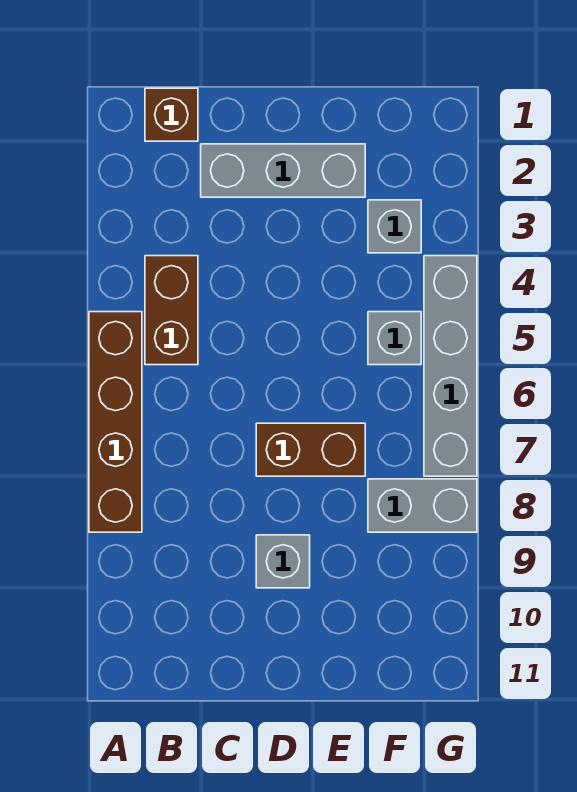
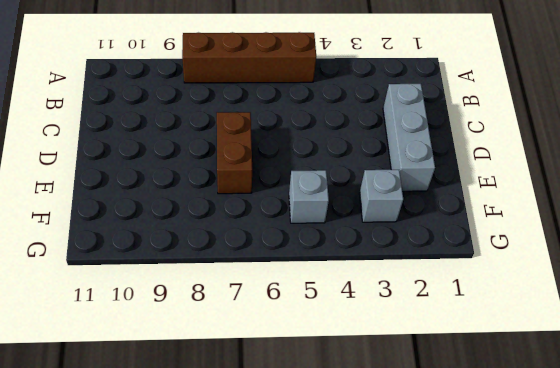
none -> brown 1x1 brick [145,88,198,141]
none -> brown 1x2 brick [145,256,198,365]

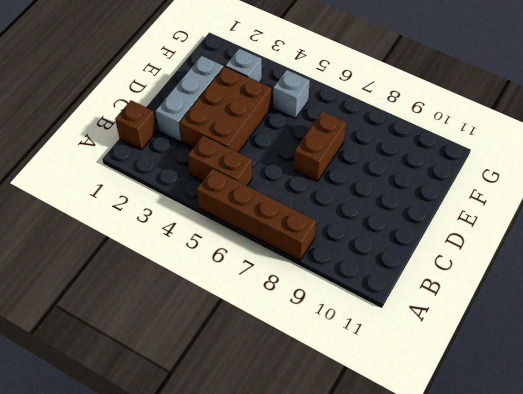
brown 2x3 brick [179,67,271,152] -> none
none -> grey 1x1 brick [256,535,310,588]
none -> grey 1x2 brick [368,479,477,532]

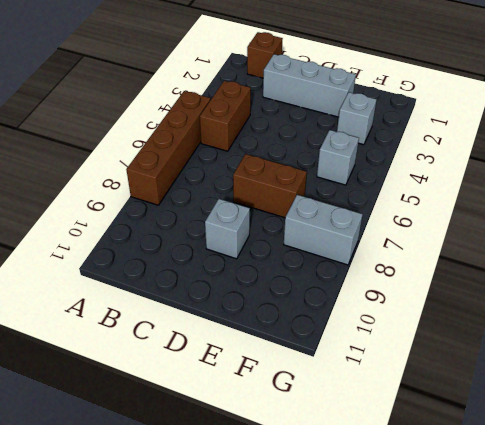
none -> grey 1x4 brick [424,256,477,476]

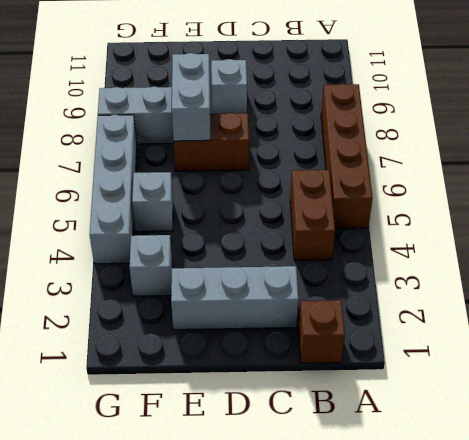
grey 1x2 brick [172,53,210,141] -> none

